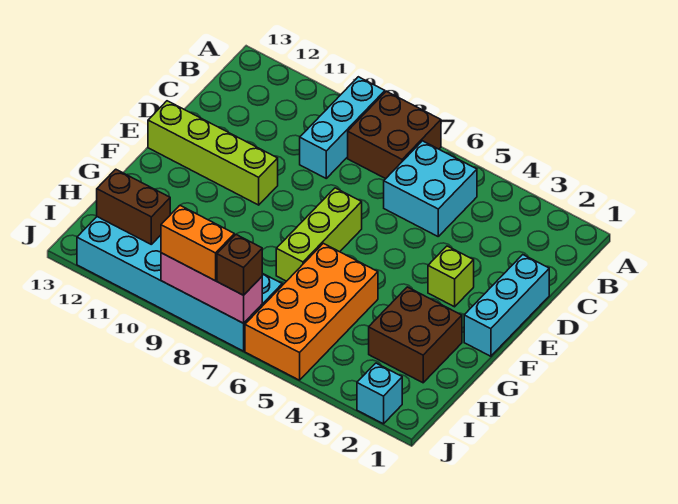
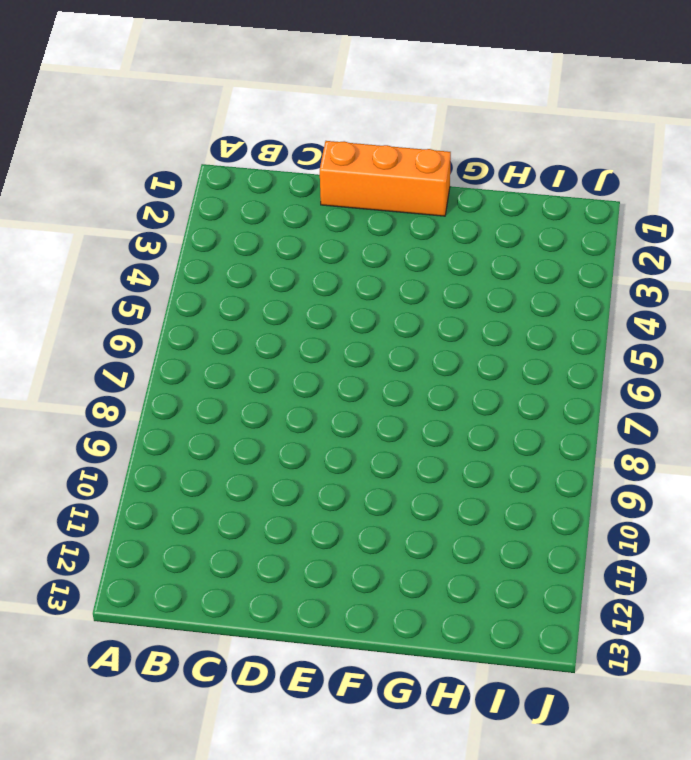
orange 1x3 brick [320,141,451,216] -> cyan 1x3 brick [464,255,549,356]
none -> brown 2x2 brick [348,91,441,179]
none -> cyan 1x3 brick [300,77,385,178]
none -> cyan 2x2 brick [384,141,477,236]

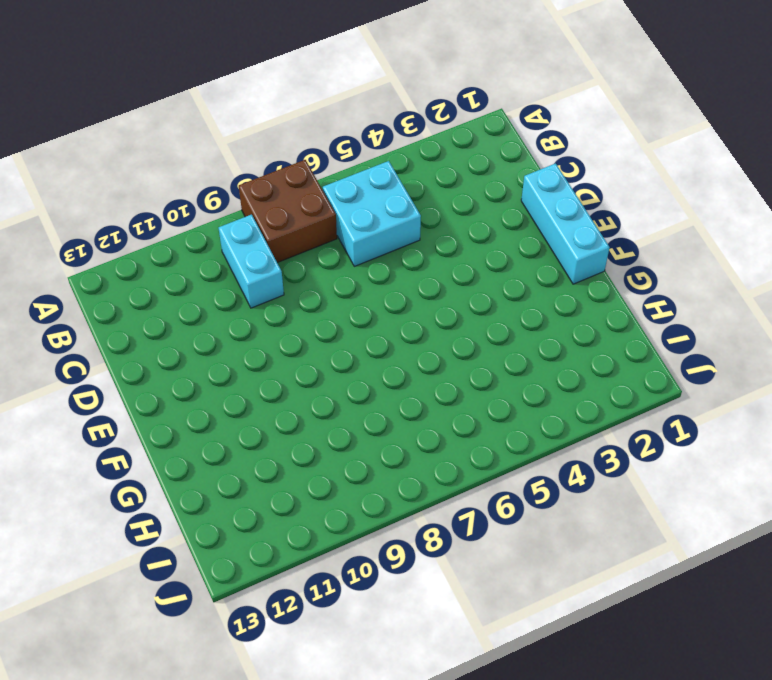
cyan 1x2 brick [219,215,284,308] -> cyan 1x3 brick [300,77,385,178]
none -> lime 1x1 brick [428,246,474,307]
none -> lime 1x3 brick [276,188,362,281]
none -> lime 1x4 brick [148,101,278,205]

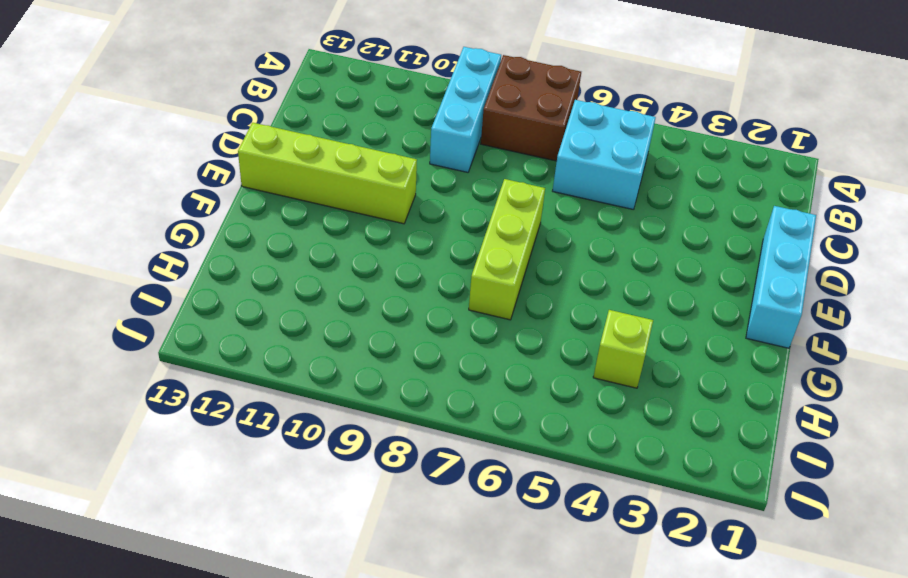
lime 1x1 brick [593,310,653,388] -> lime 1x1 brick moved to [428,246,474,307]
none -> brown 2x2 brick [369,287,462,383]
none -> orange 2x4 brick [245,243,378,380]
none -> cyan 2x6 brick [77,217,282,351]

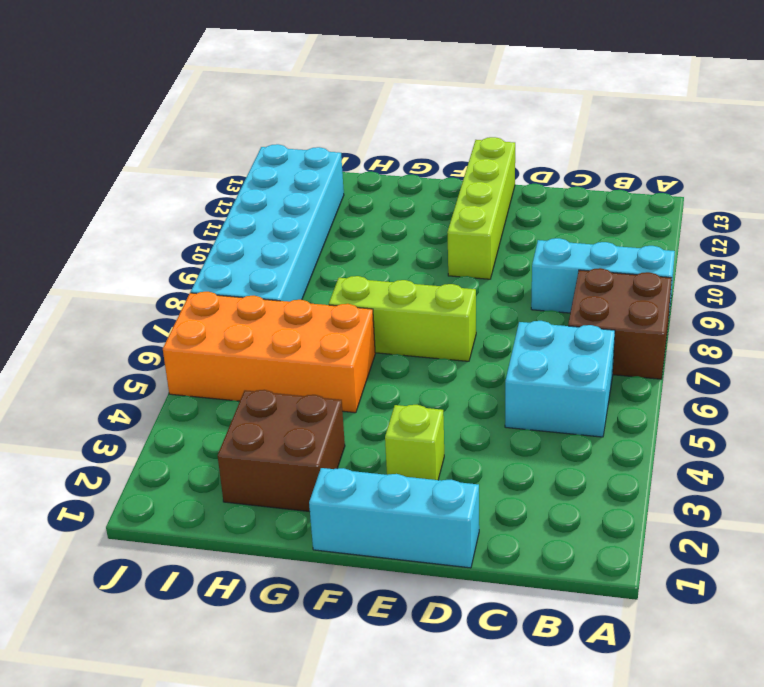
none -> cyan 1x1 brick [357,363,402,424]
none -> brown 1x2 brick [97,169,170,244]
none -> pink 1x3 brick [161,253,262,323]

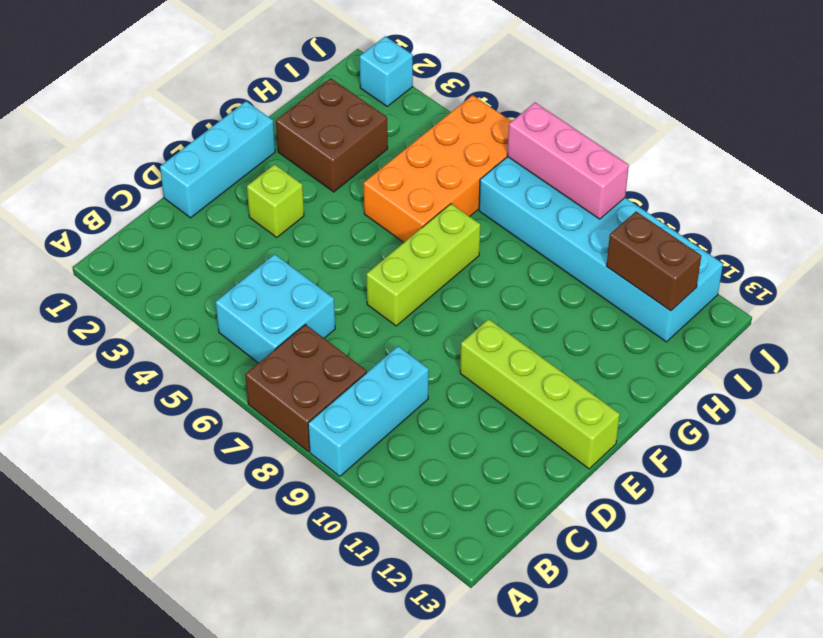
none -> brown 1x1 brick [217,235,262,295]
none -> orange 1x2 brick [161,206,234,281]

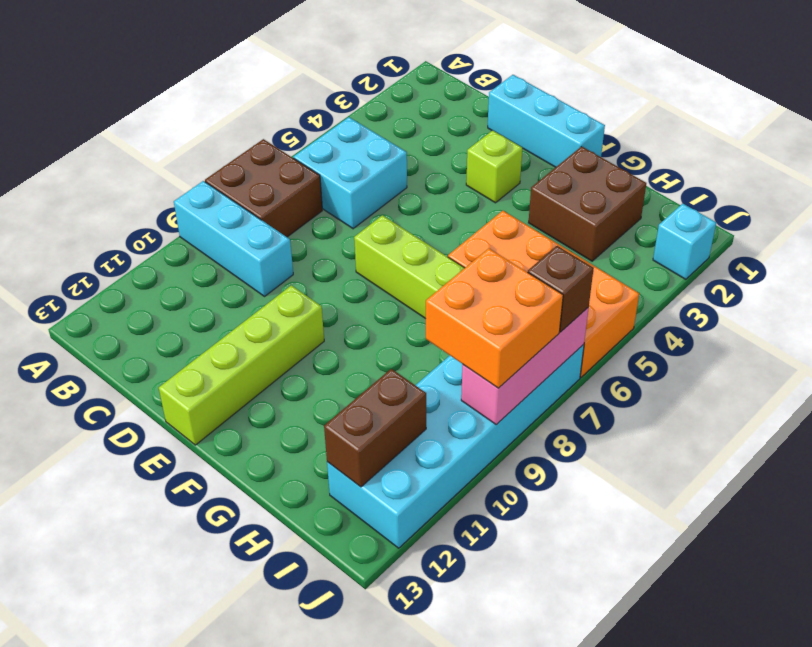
orange 2x2 brick [426,248,563,388] -> orange 1x2 brick [161,206,234,281]

